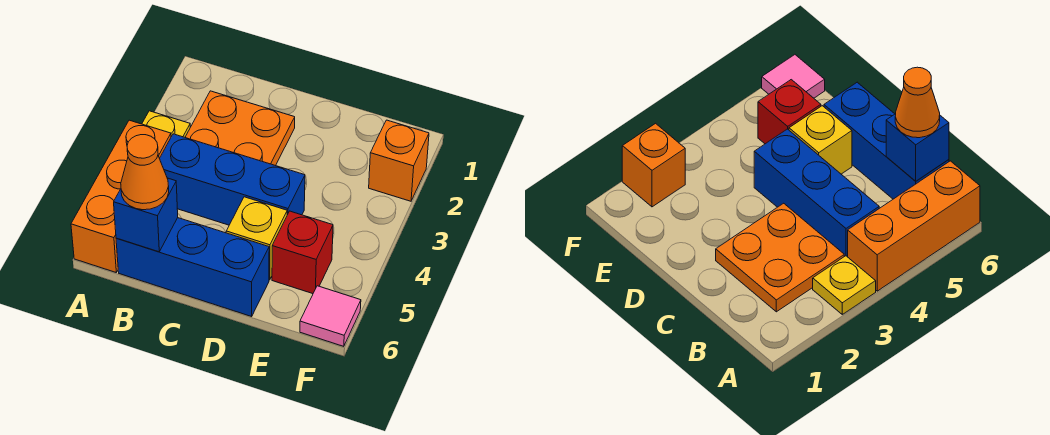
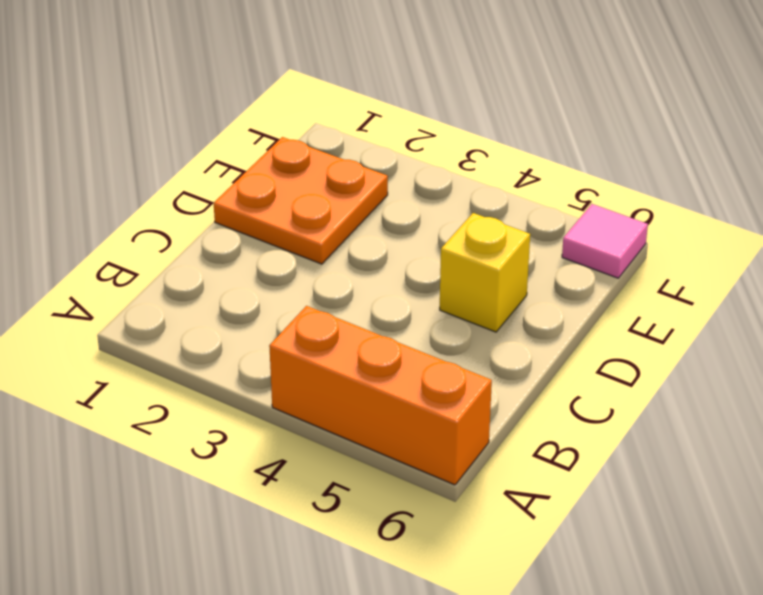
orange 2x2 plate [214,137,388,264] -> orange 2x2 plate moved to [185,91,295,166]
none -> yellow 1x1 plate [142,111,190,137]
none -> blue 1x3 brick [160,134,305,225]

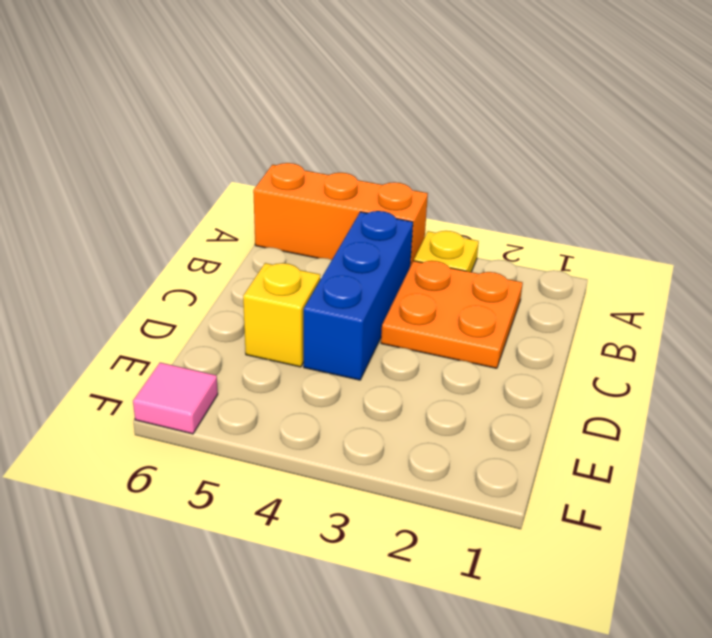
none -> blue 1x3 brick [116,218,269,316]
none -> red 1x1 brick [272,211,333,294]

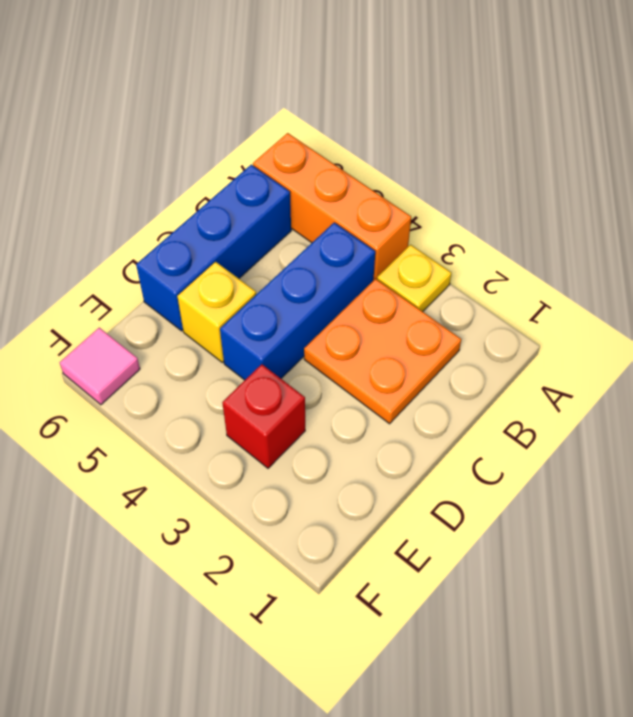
red 1x1 brick [222,364,305,468] -> red 1x1 brick moved to [272,211,333,294]
none -> orange 1x1 brick [369,120,429,201]
none -> blue 1x1 brick [114,178,178,252]

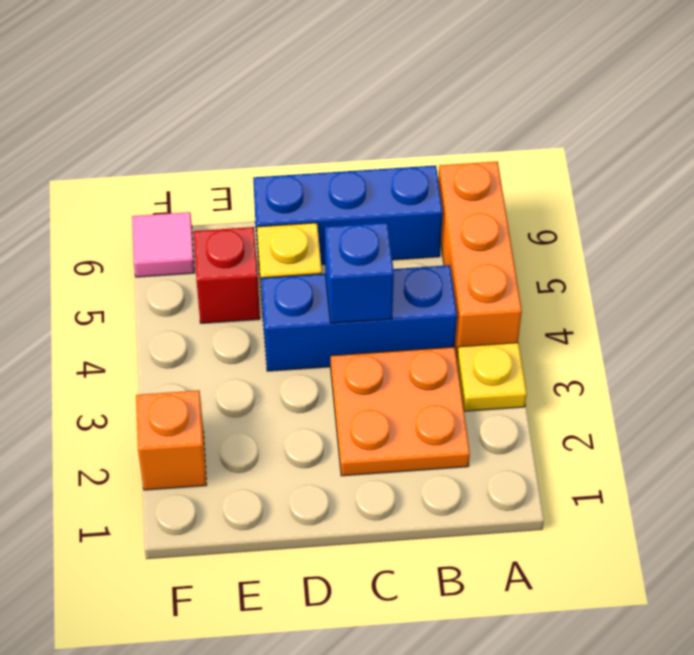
blue 1x1 brick [325,223,394,323] -> blue 1x1 brick moved to [114,178,178,252]
none -> orange 1x1 cone [121,135,169,210]

